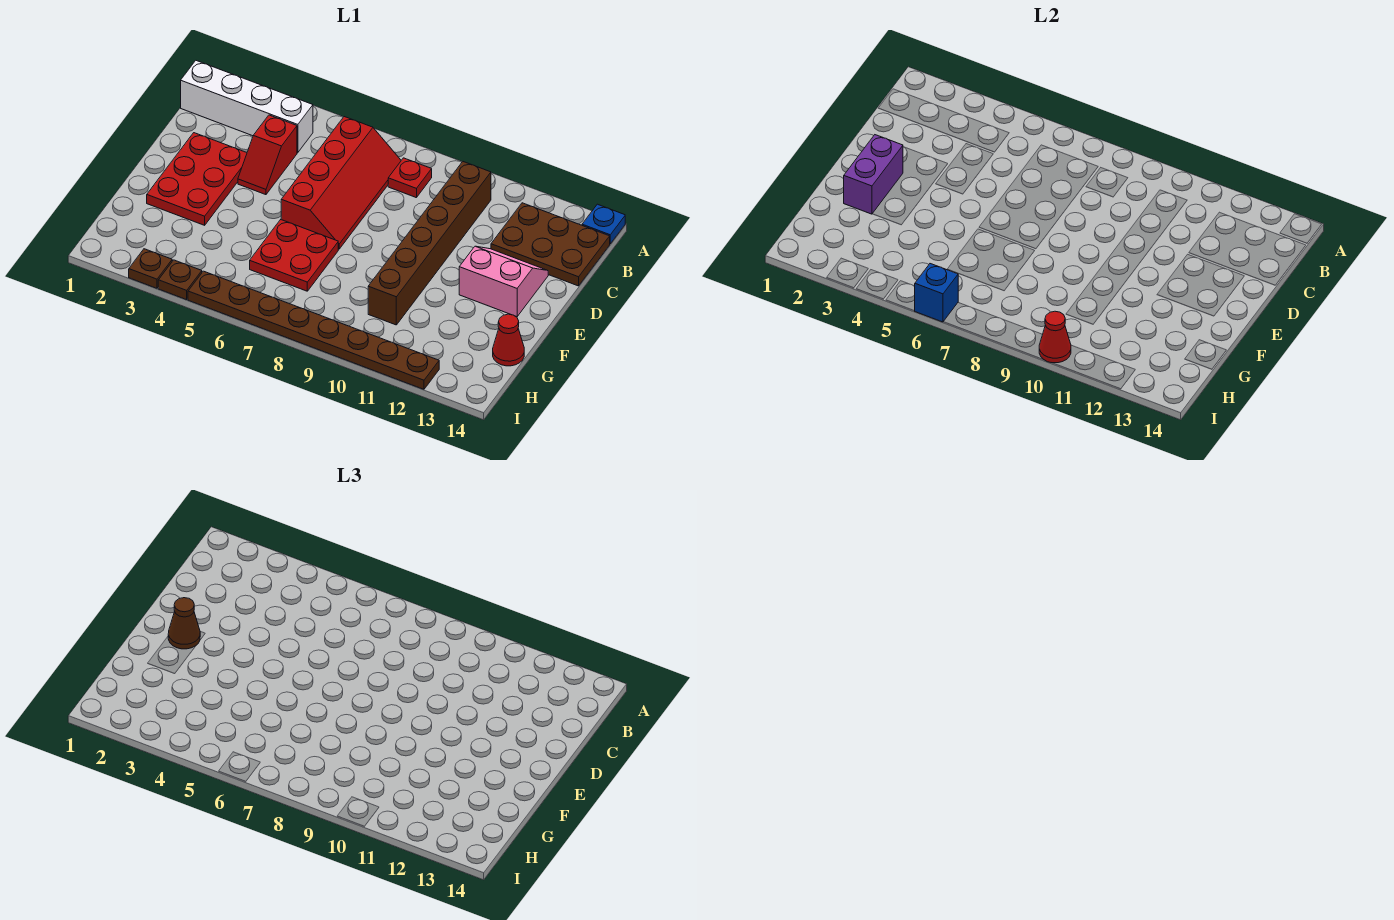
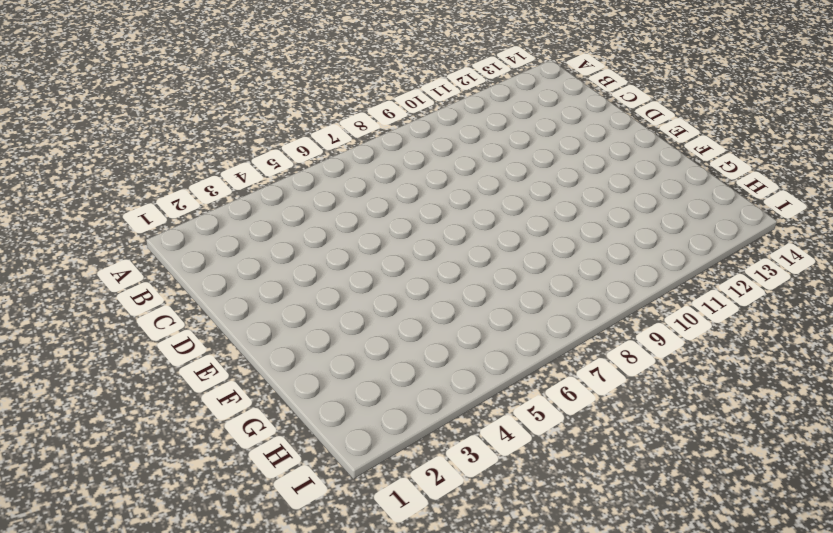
none -> blue 1x1 plate [582,204,625,244]
none -> white 1x4 brick [181,61,313,153]
none -> red 2x4 slope [281,117,401,249]

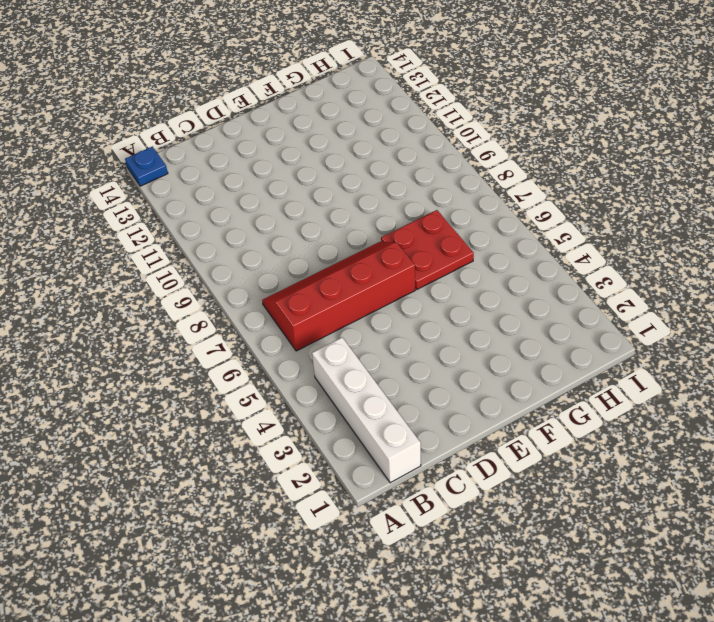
none -> red 1x1 plate [388,158,432,198]
none -> brown 1x6 brick [368,162,491,325]
none -> brown 2x3 plate [491,203,610,286]

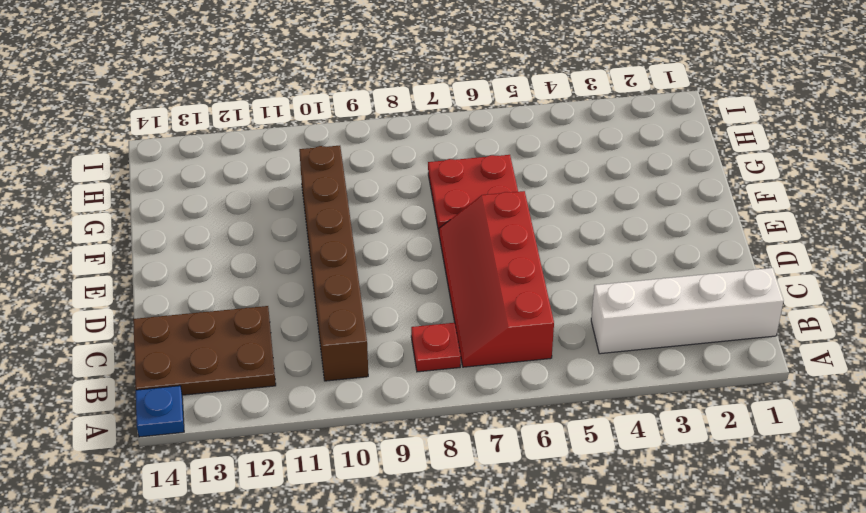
none -> red 1x2 slope [238,115,297,195]
none -> red 2x3 plate [147,133,247,225]
none -> pink 2x2 slope [459,246,548,317]

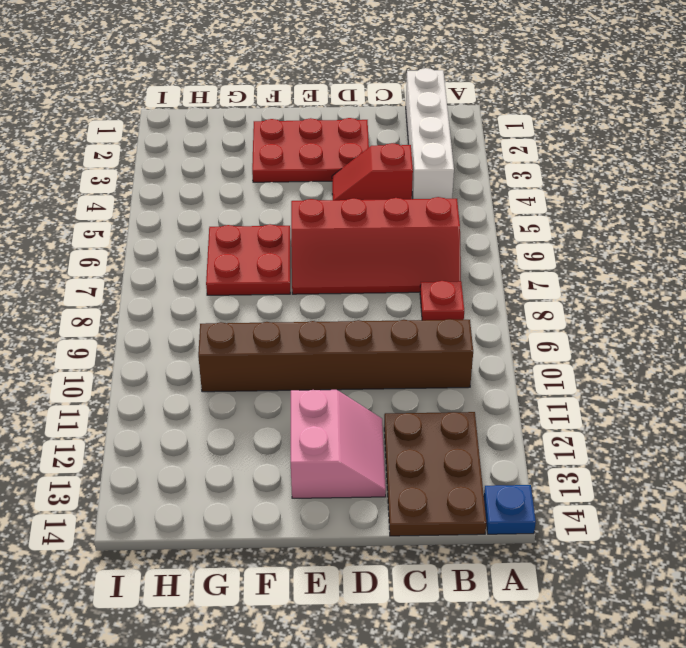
none -> red 1x1 cone [493,314,524,366]
none -> brown 1x1 plate [129,249,172,288]
none -> brown 1x1 plate [158,260,202,300]

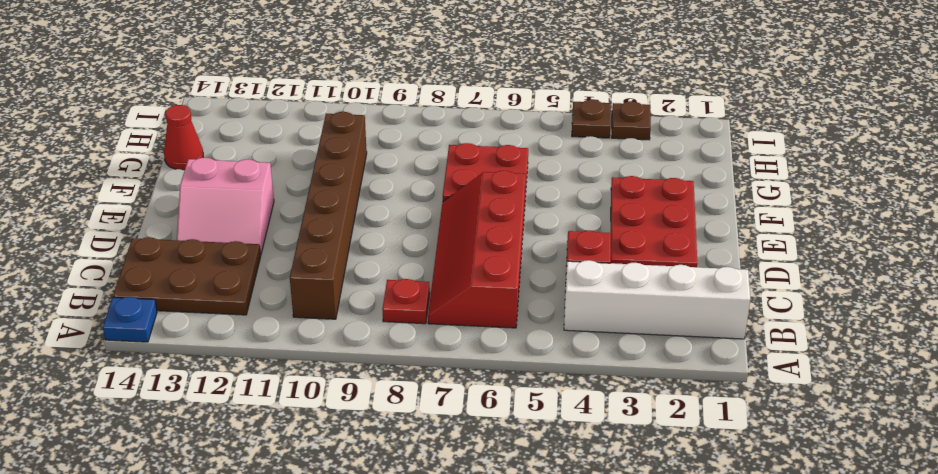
none -> brown 1x8 plate [188,271,439,389]
none -> purple 1x2 brick [844,135,903,214]
none -> blue 1x1 brick [915,264,958,322]

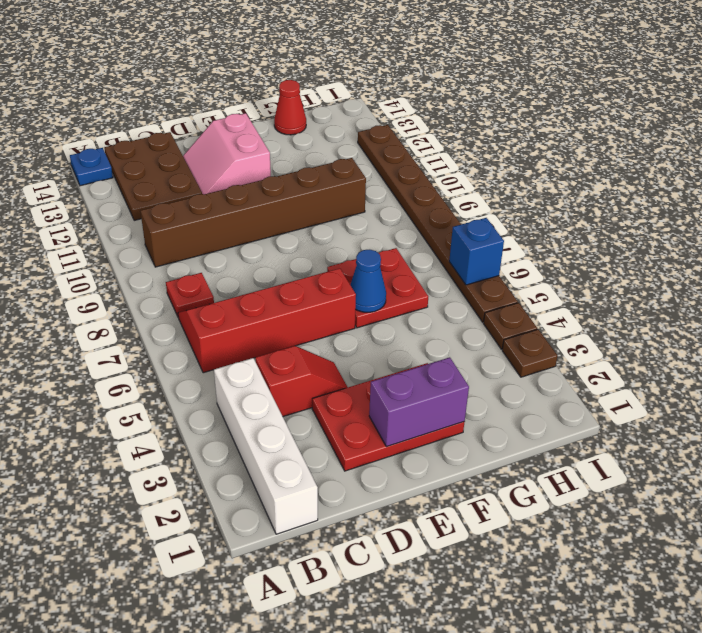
blue 1x1 cone [350,250,386,312] -> none
none -> red 1x1 cone [1039,311,1071,363]
none -> brown 1x1 cone [168,598,200,649]

